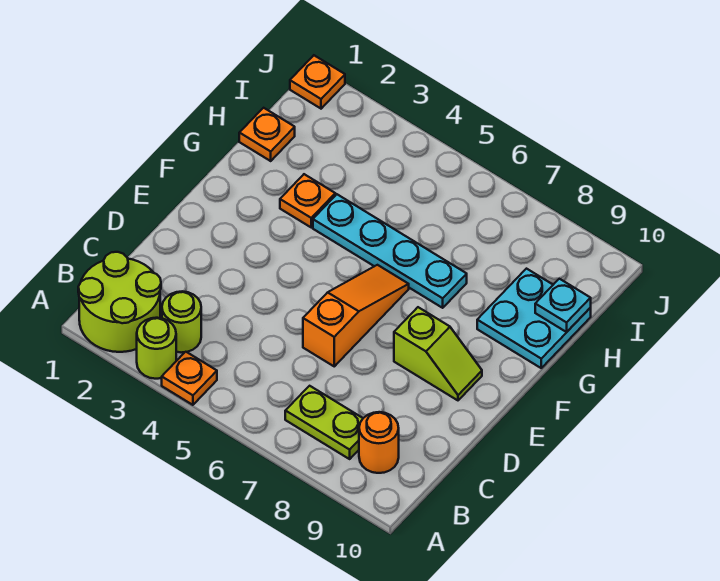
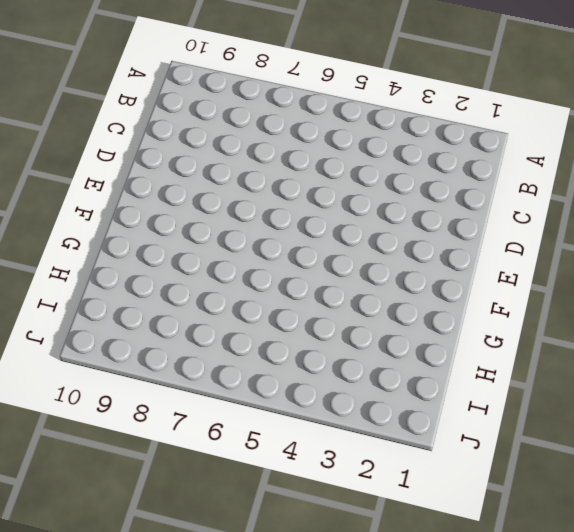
none -> lime 2x2 round brick [78,252,161,352]
none -> lime 1x1 round brick [137,318,176,379]
none -> orange 1x1 plate [162,352,217,405]

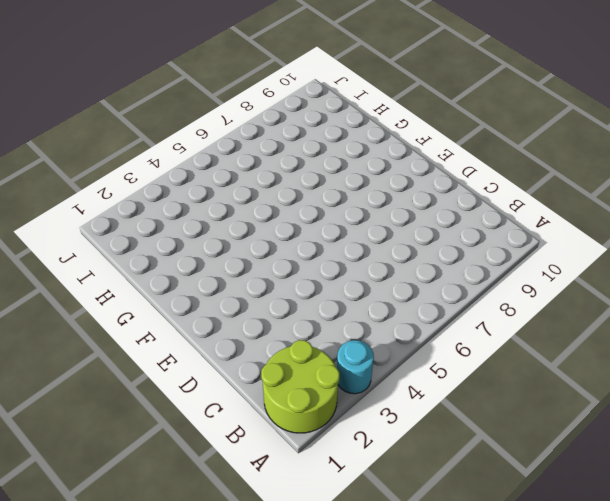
cyan 1x1 round brick [337,340,374,394] -> lime 1x1 round brick [137,318,176,379]
none -> orange 1x1 plate [162,352,217,405]
none -> lime 1x1 round brick [162,291,201,353]
none -> lime 1x2 plate [285,386,363,459]

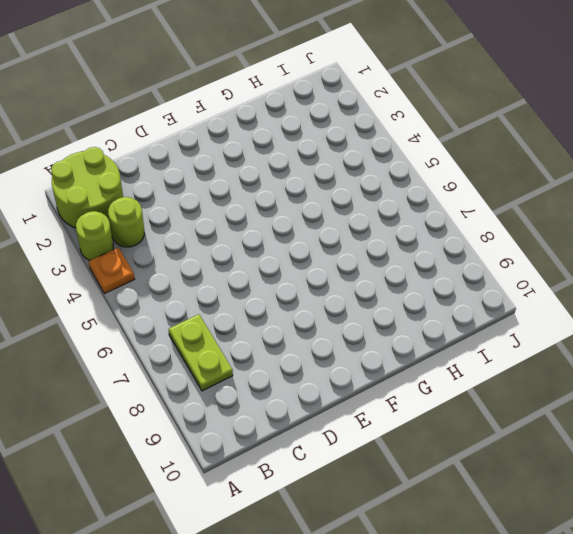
none -> orange 1x1 round brick [359,412,399,473]
none -> orange 1x3 slope [303,265,409,366]
none -> lime 1x2 slope [394,307,482,400]

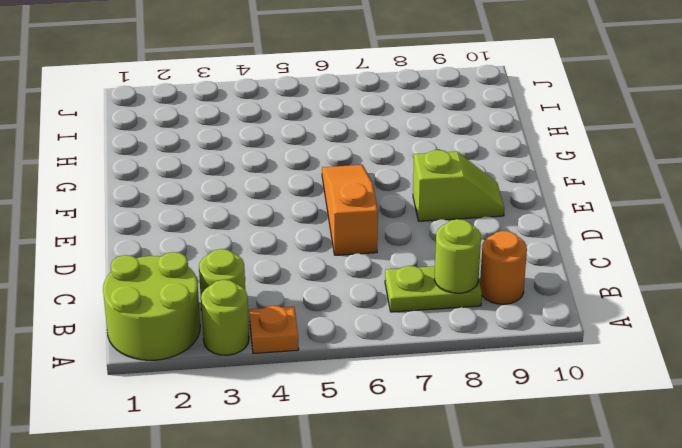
lime 1x1 round brick [434,219,481,293] -> none
none -> orange 1x1 plate [280,174,335,227]
none -> cyan 1x4 plate [313,194,467,308]
none -> cyan 2x2 plate [477,269,591,368]

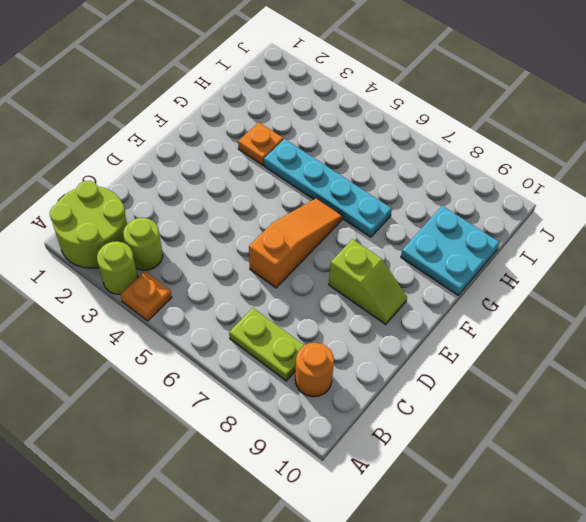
none -> orange 1x1 plate [239,108,295,161]
none -> orange 1x1 plate [290,55,345,109]
none -> cyan 1x1 plate [535,279,591,332]

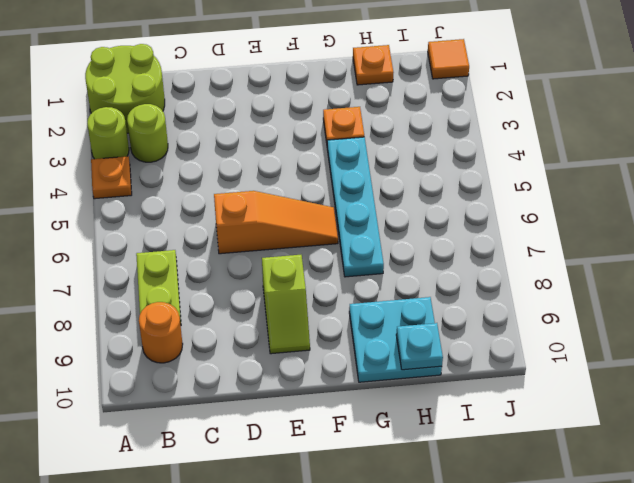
orange 1x1 tile [428,39,469,79] -> orange 1x1 plate [290,55,345,109]

